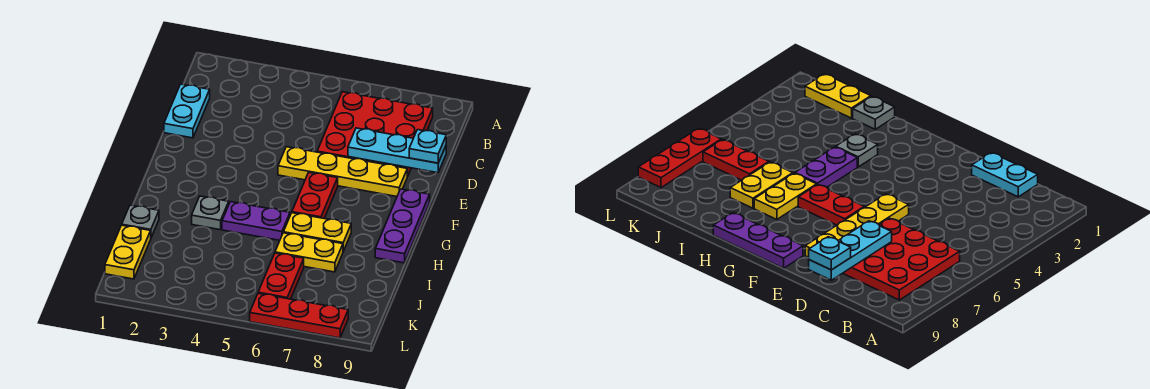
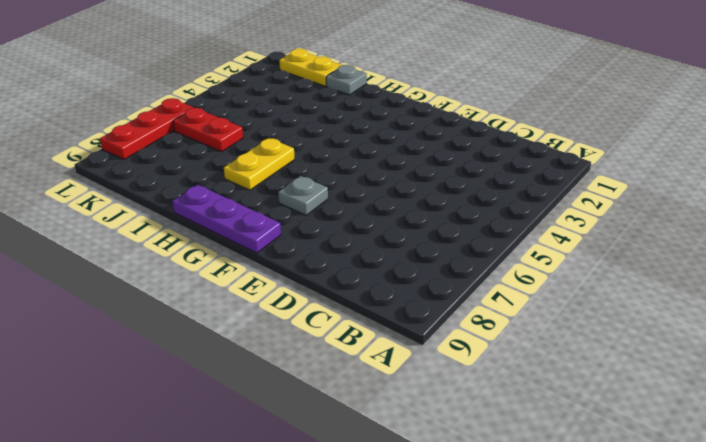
grey 1x1 plate [278,176,328,215] -> grey 1x1 plate moved to [192,196,229,230]
none -> red 3x3 plate [317,92,433,176]
none -> cyan 1x2 plate [164,84,210,138]
none -> yellow 1x4 plate [278,147,408,197]

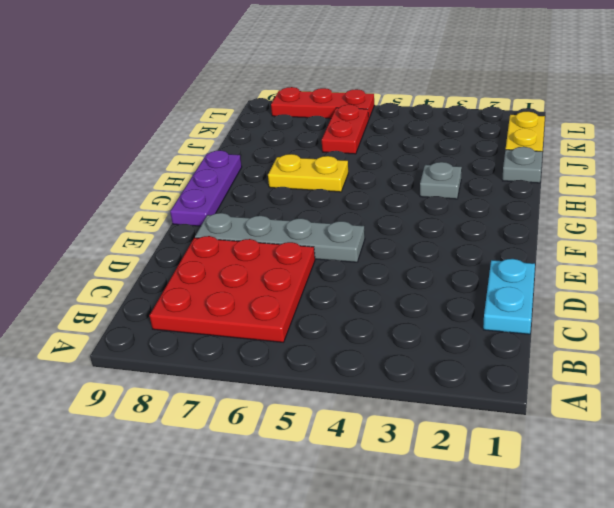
grey 1x4 plate [195,213,365,262] -> yellow 1x4 plate [278,147,408,197]
none -> red 1x2 plate [292,173,338,218]
none -> purple 1x2 plate [222,202,290,240]
none -> yellow 1x2 plate [275,233,343,272]

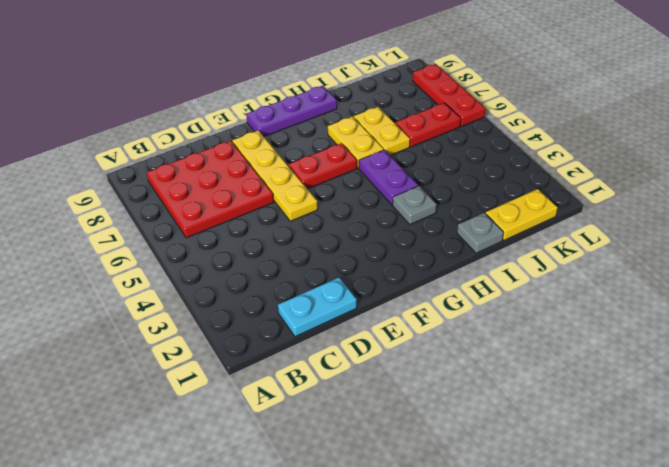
none -> cyan 1x3 plate [348,128,446,173]
none -> cyan 1x1 plate [409,130,446,163]

